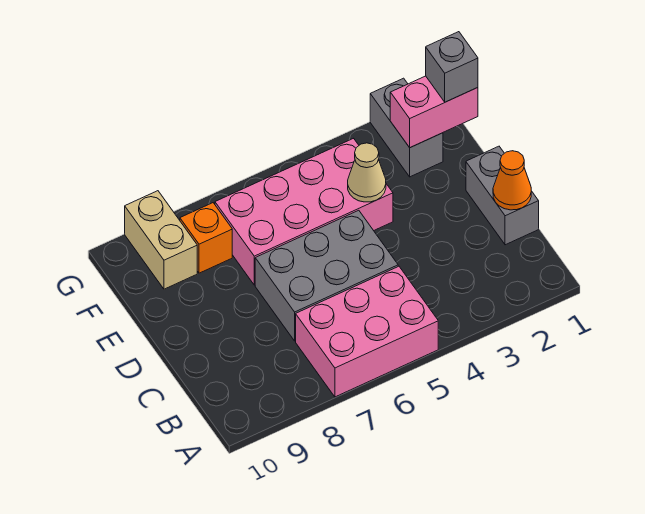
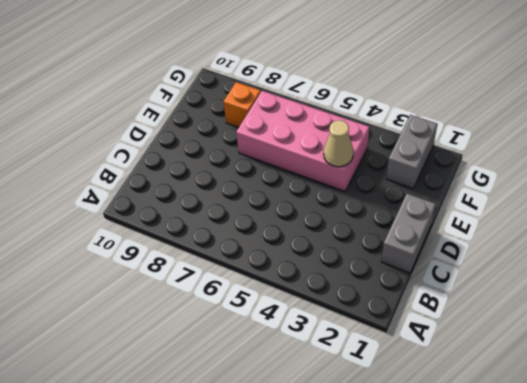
none -> pink 2x3 brick [296,266,438,397]
none -> grey 2x3 brick [255,210,398,341]

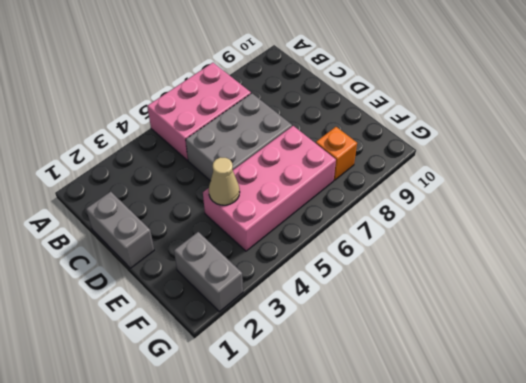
none -> tan 1x2 brick [125,191,197,289]
none -> orange 1x1 cone [493,151,531,210]

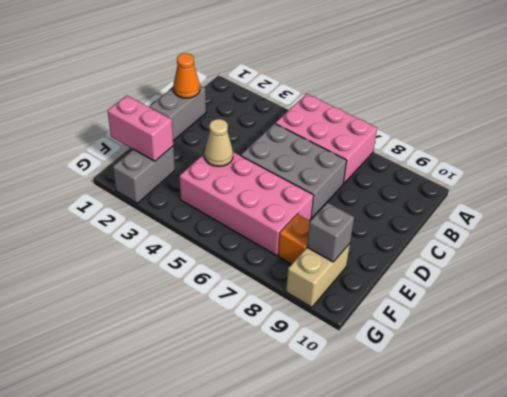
grey 1x1 brick [307,203,354,262] -> grey 1x1 brick moved to [426,32,478,102]

